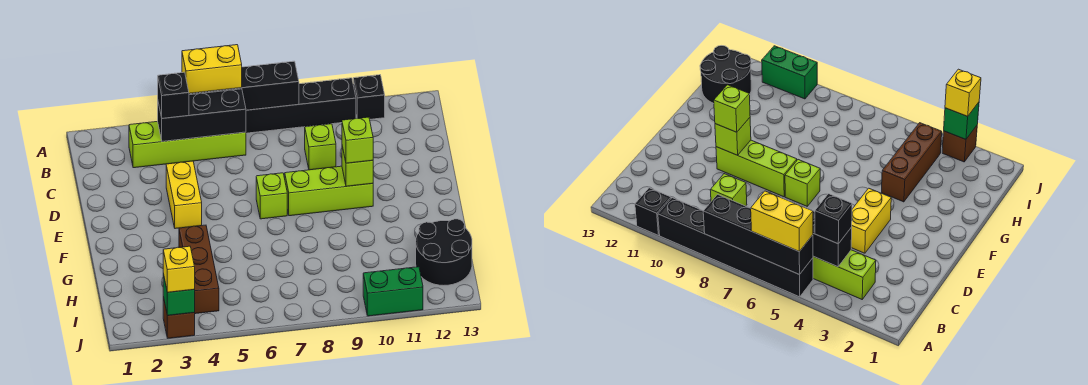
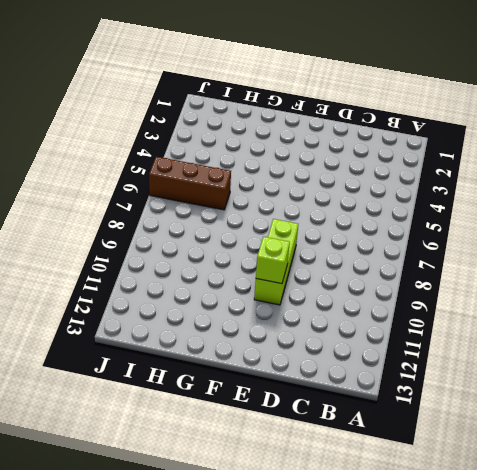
brown 1x3 brick [149,157,231,210] -> brown 1x3 brick moved to [179,225,219,314]
none -> black 1x6 brick [246,78,356,133]
none -> black 1x1 brick [353,75,385,119]
none -> lime 1x4 brick [129,121,246,168]

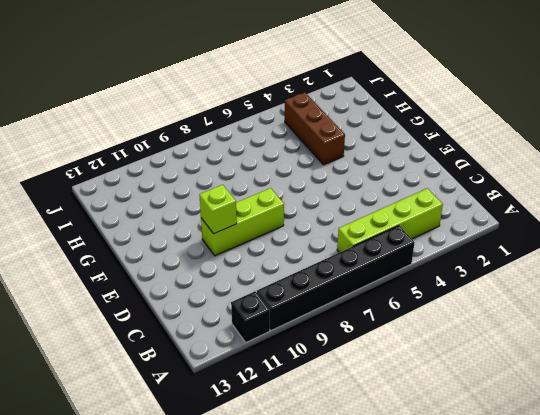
none -> lime 1x1 brick [305,124,336,170]
none -> yellow 1x2 brick [166,161,202,229]
none -> lime 1x1 brick [256,173,287,219]

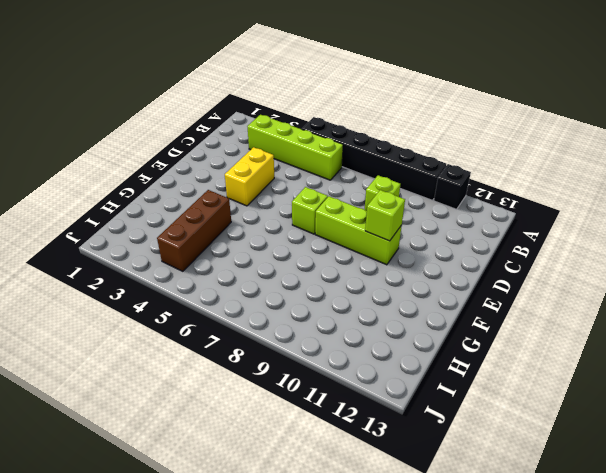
none -> black 2x2 round brick [416,219,472,285]
none -> brown 1x1 brick [163,297,195,338]
none -> green 1x2 brick [363,267,423,316]

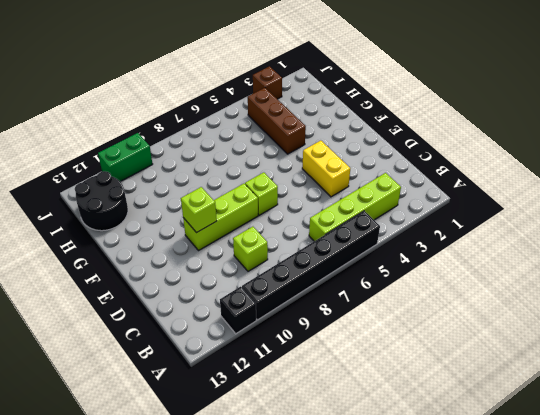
none -> black 1x4 brick [189,61,299,110]
none -> black 1x3 brick [158,89,246,141]
none -> green 1x1 brick [163,274,195,315]

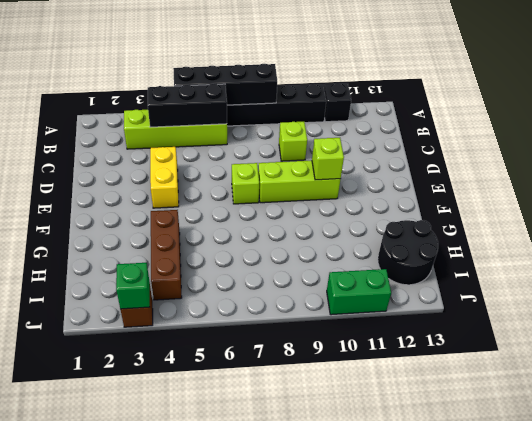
none -> yellow 1x2 brick [182,45,242,94]
none -> black 1x1 brick [158,72,189,118]
none -> lime 1x1 brick [342,117,373,163]

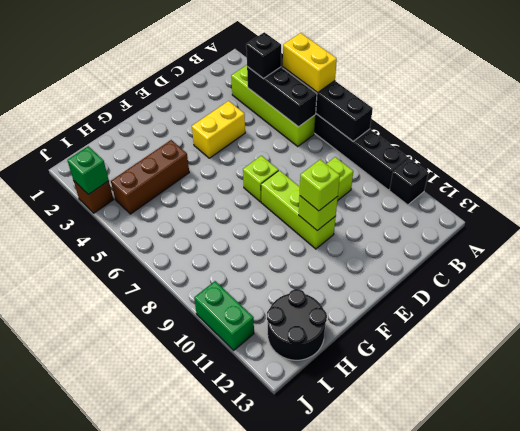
none -> yellow 1x1 brick [163,246,195,292]

